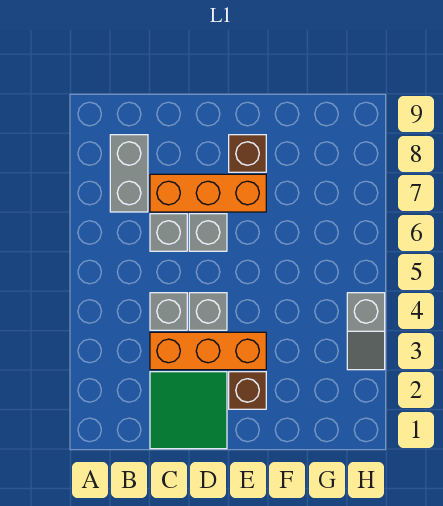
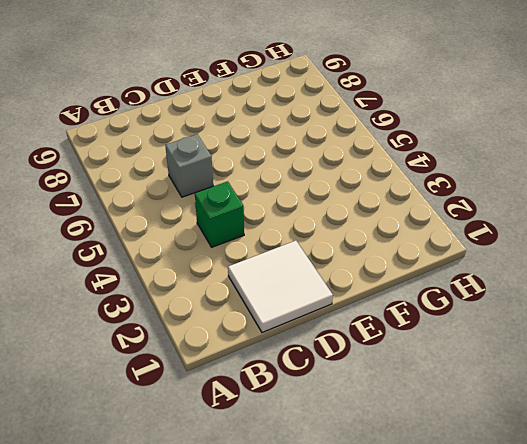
white 2x2 tile [228,241,333,333] -> green 2x2 tile [150,372,227,449]
green 1x1 brick [195,181,244,247] -> grey 1x1 brick [150,293,187,330]
none -> grey 1x2 brick [110,135,148,212]
none -> orange 1x3 brick [150,332,266,370]

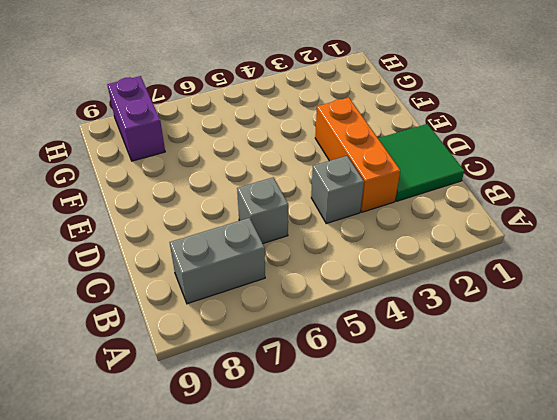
purple 1x2 brick [107,76,165,161] -> none
none -> orange 1x3 brick [150,174,266,212]
none -> grey 1x1 brick [189,293,227,330]

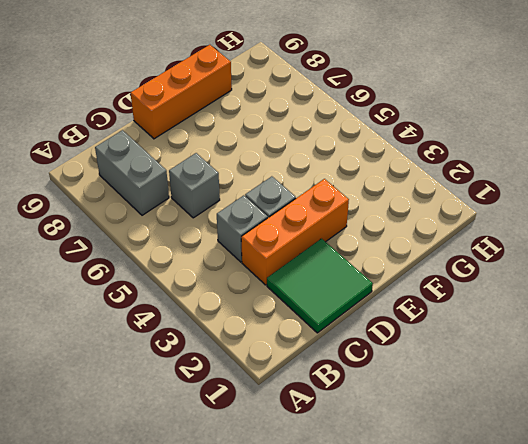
orange 1x3 brick [131,45,232,139] -> orange 1x3 brick moved to [150,174,266,212]
none -> grey 1x1 brick [189,214,227,251]
none -> brown 1x1 brick [229,372,266,409]

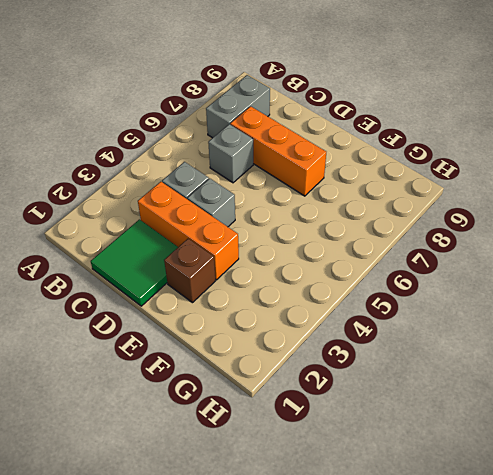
none -> grey 1x1 brick [189,214,227,251]
none -> brown 1x1 brick [229,135,266,172]

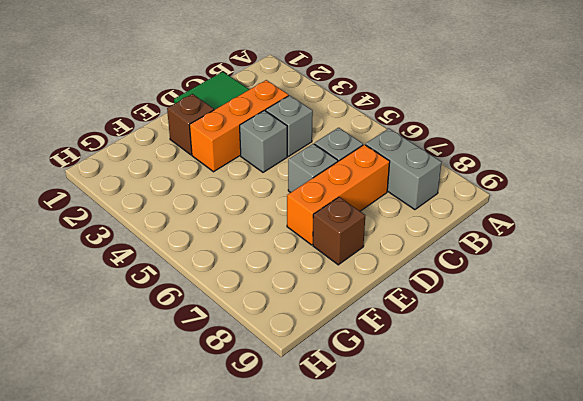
none -> grey 1x2 slope [347,293,385,370]

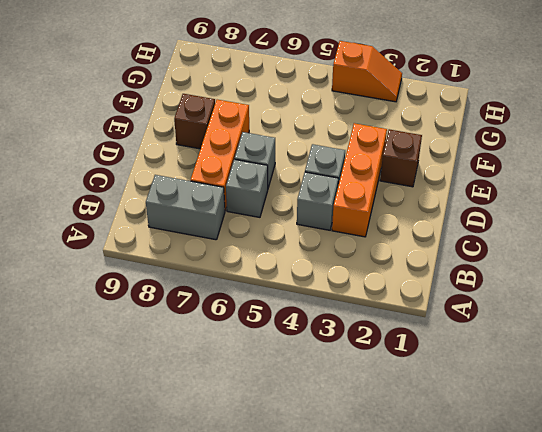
orange 1x2 slope [332,41,402,102] -> grey 1x2 slope [347,293,385,370]
none -> green 2x2 tile [150,372,227,449]

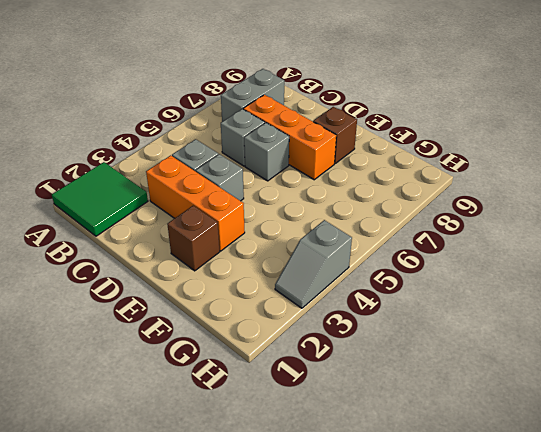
green 2x2 tile [52,162,148,236] -> green 2x2 tile moved to [150,372,227,449]

